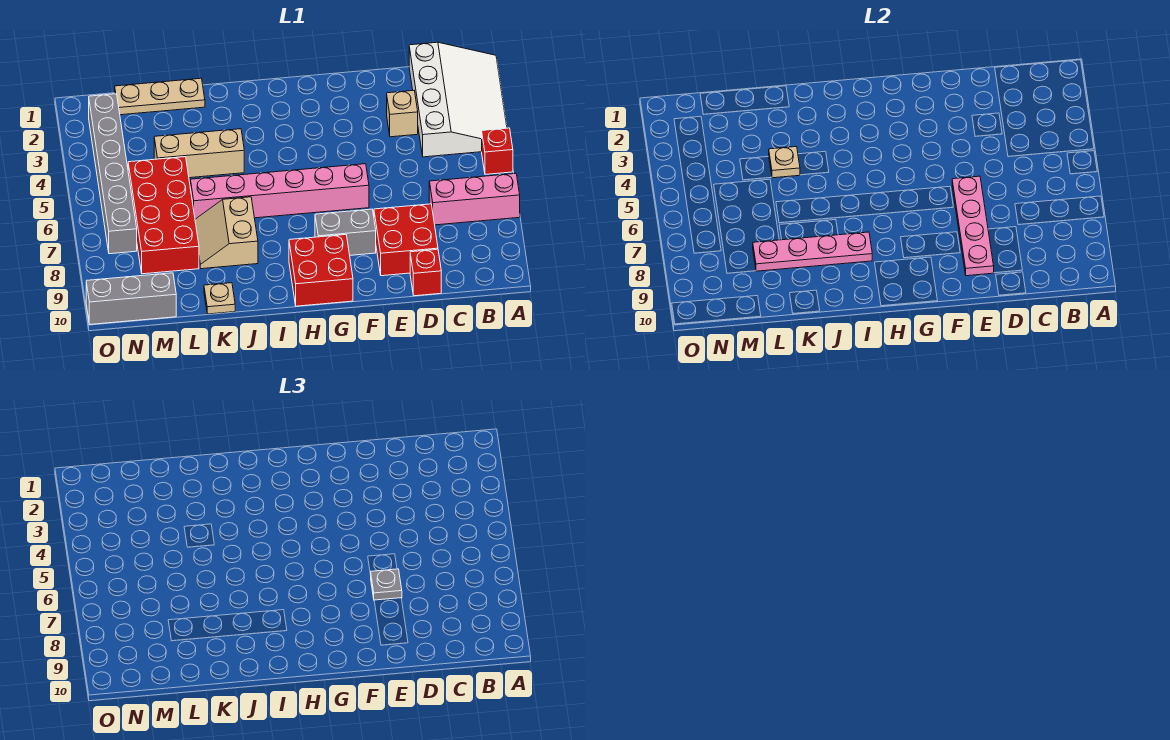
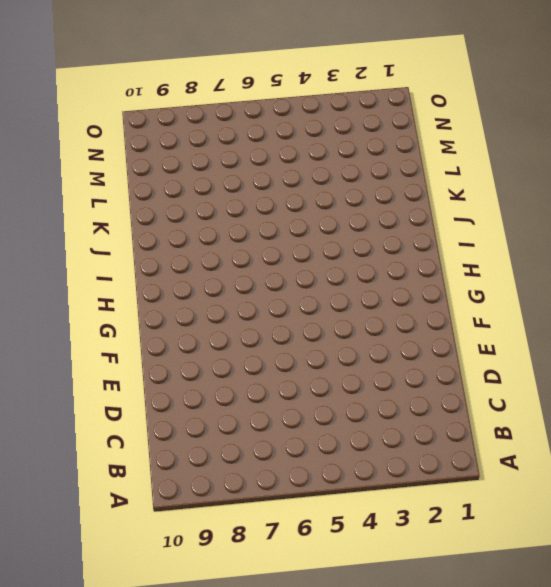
none -> white 3x4 slope [409,42,507,157]
none -> red 1x1 brick [482,128,513,174]
none -> pink 1x3 brick [429,174,520,225]

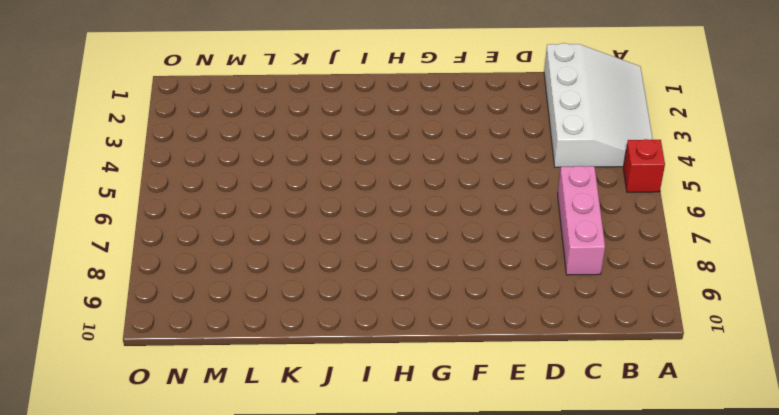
pink 1x3 brick [558,166,605,275] -> pink 1x3 brick turned to [429,174,520,225]
none -> tan 1x1 brick [387,91,418,137]
none -> red 2x2 brick [374,204,438,276]
none -> red 1x1 brick [410,249,441,296]

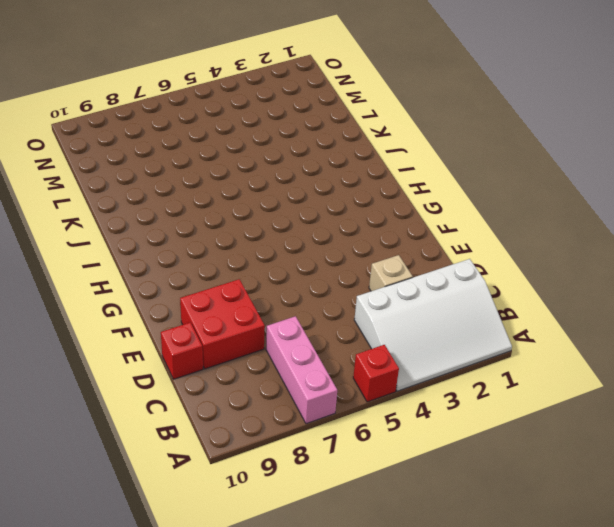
none -> pink 1x6 brick [190,164,369,219]
none -> grey 1x2 brick [315,209,376,255]
none -> red 2x2 brick [289,235,353,306]

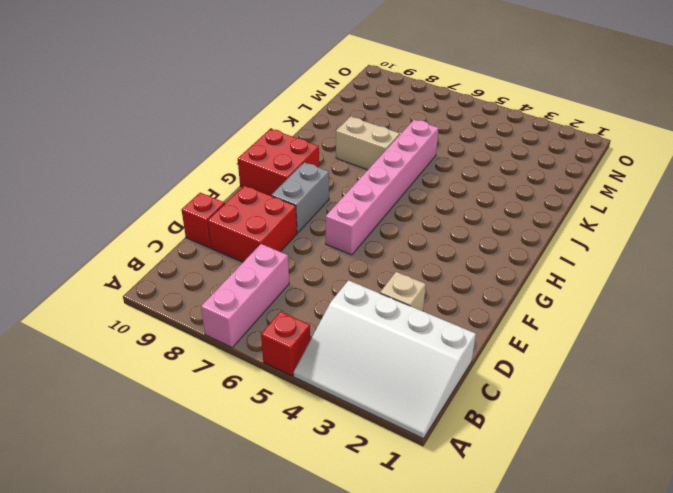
none -> tan 1x3 brick [154,129,244,178]
none -> tan 1x3 plate [115,78,205,115]
none -> tan 1x1 plate [204,283,235,314]

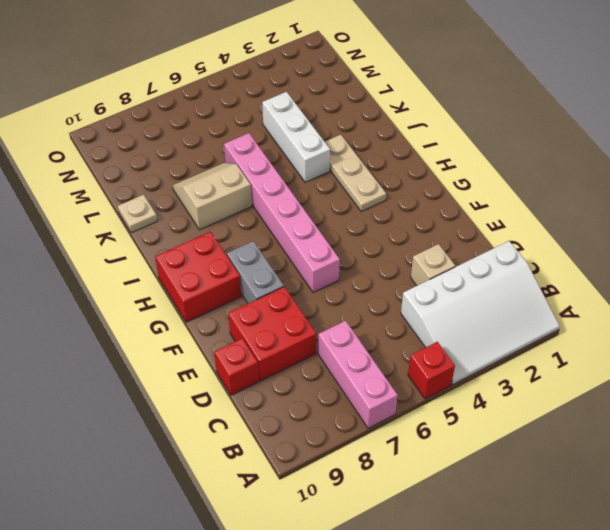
tan 1x3 plate [325,135,386,212] -> tan 1x3 plate moved to [115,78,205,115]
white 1x3 brick [262,92,330,182] -> tan 1x3 brick [154,129,244,178]
none -> red 2x4 brick [128,157,199,274]
none -> grey 1x3 brick [86,273,176,324]
none -> grey 1x6 brick [89,94,137,254]

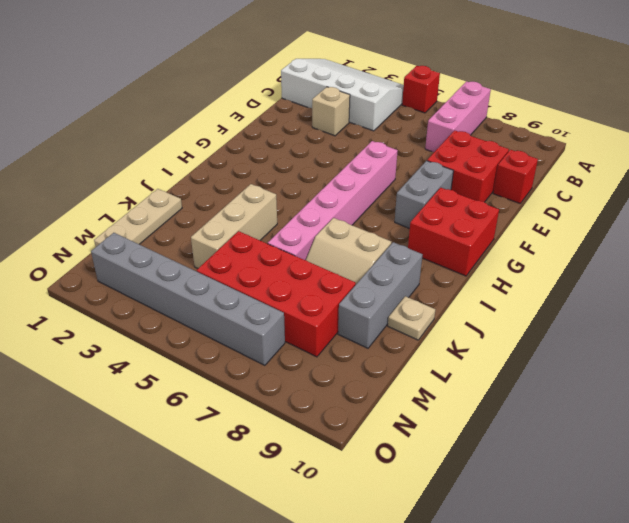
grey 1x3 brick [338,242,423,348] -> grey 1x3 brick moved to [86,273,176,324]
none -> pink 1x4 plate [952,176,994,276]
none -> pink 1x4 plate [753,232,872,271]
none -> tan 1x1 plate [769,147,800,178]

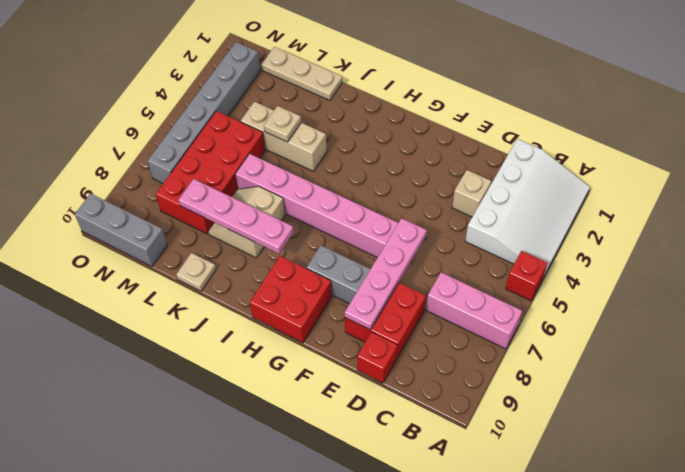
none -> grey 1x1 plate [370,569,402,600]

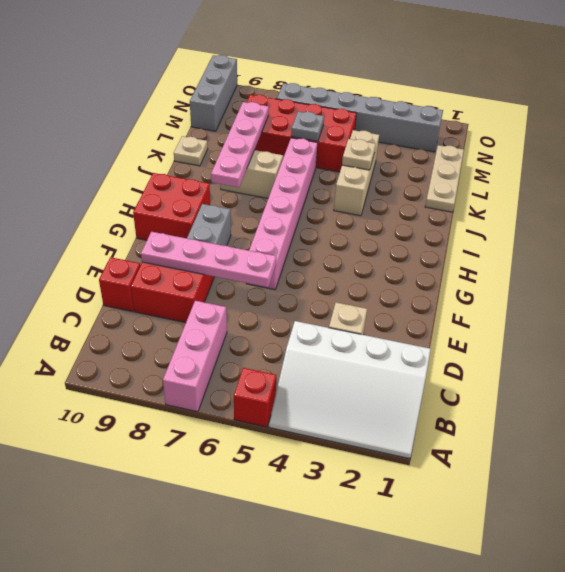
grey 1x1 plate [291,111,324,141] -> grey 1x1 plate moved to [370,569,402,600]

